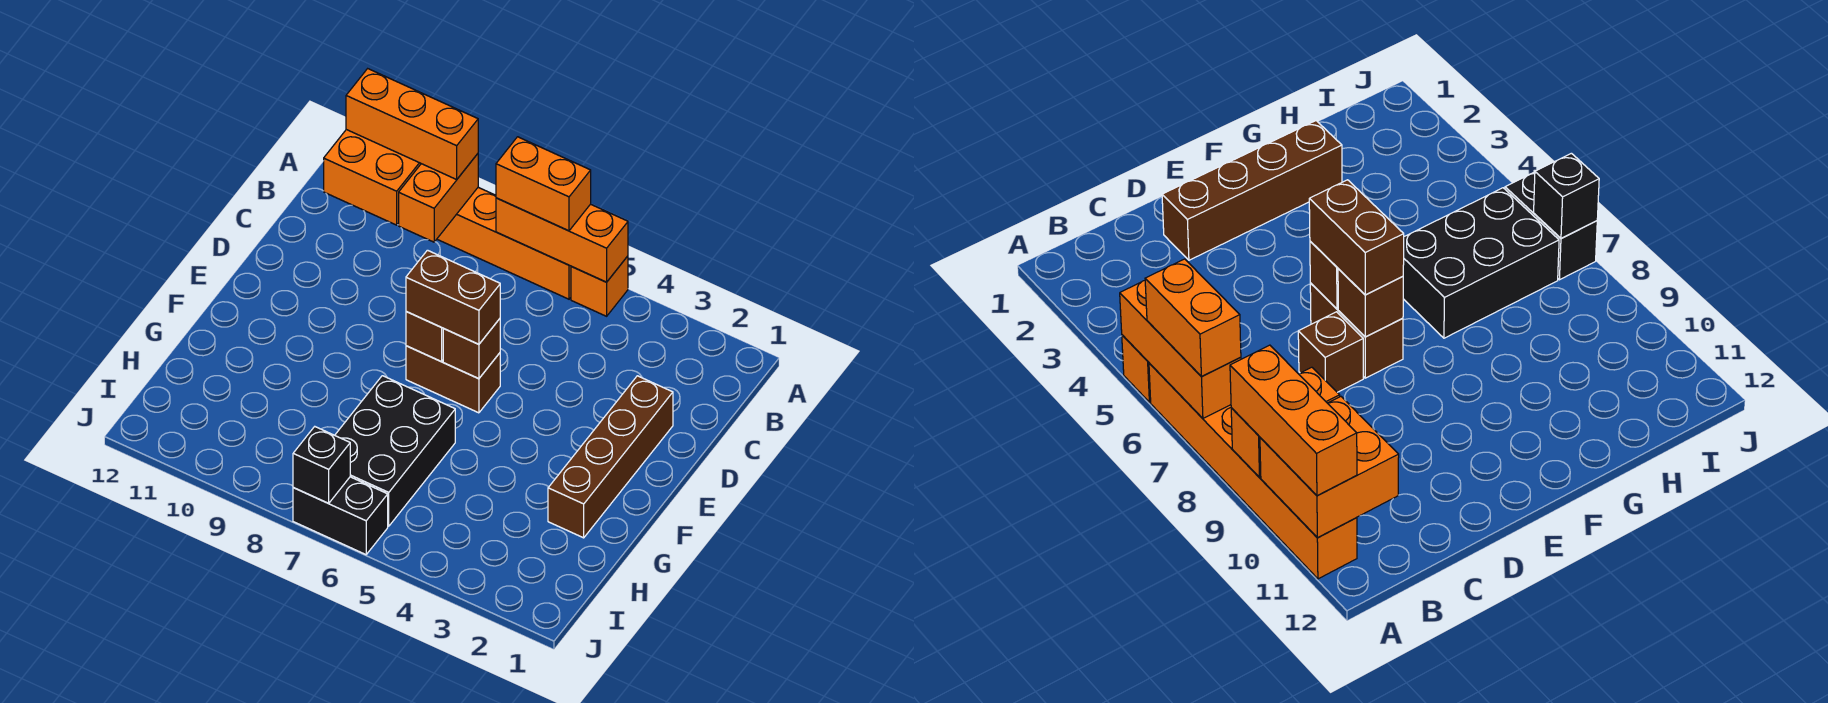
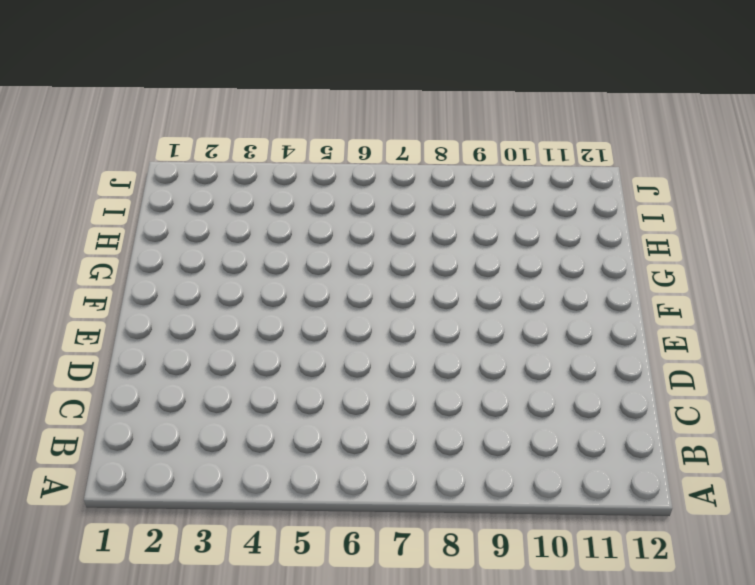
none -> orange 1x1 brick [571,256,628,316]
none -> orange 1x6 brick [437,187,571,299]
none -> brown 1x4 brick [548,376,673,538]

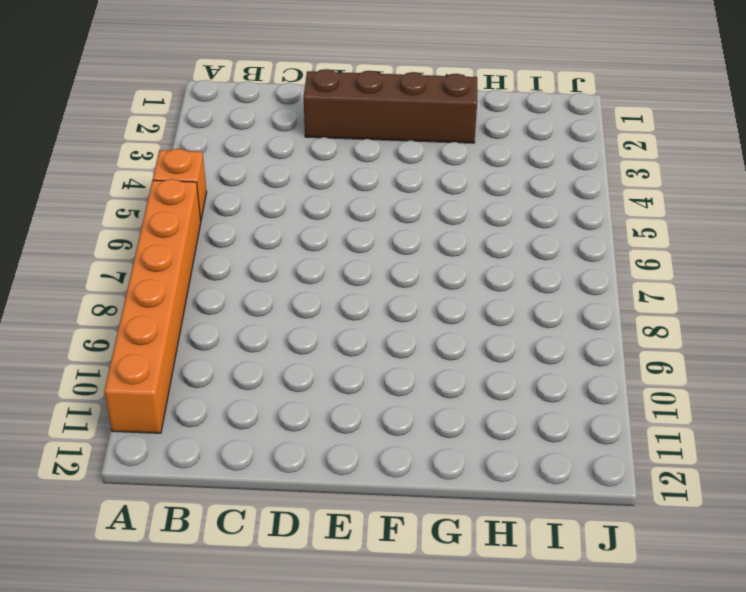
none -> brown 1x1 brick [1298,312,1363,392]
none -> brown 1x2 brick [406,346,500,413]
none -> black 2x3 brick [335,376,455,526]

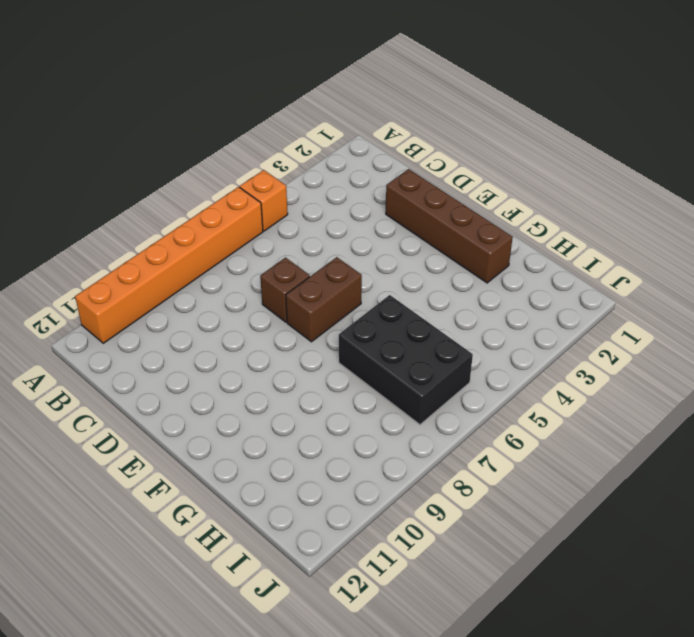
none -> black 1x2 brick [293,477,388,555]
none -> orange 1x3 brick [496,198,628,282]
none -> orange 1x2 brick [399,154,478,242]

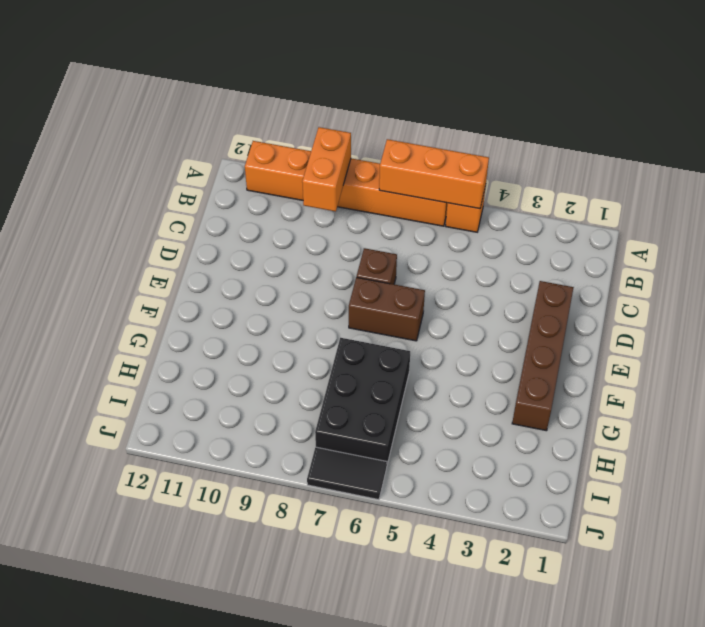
black 1x2 tile [307,447,387,500] -> black 1x2 brick [293,477,388,555]
none -> orange 2x2 brick [324,130,421,225]
none -> brown 1x1 brick [443,319,500,378]
none -> brown 1x1 brick [406,312,444,361]

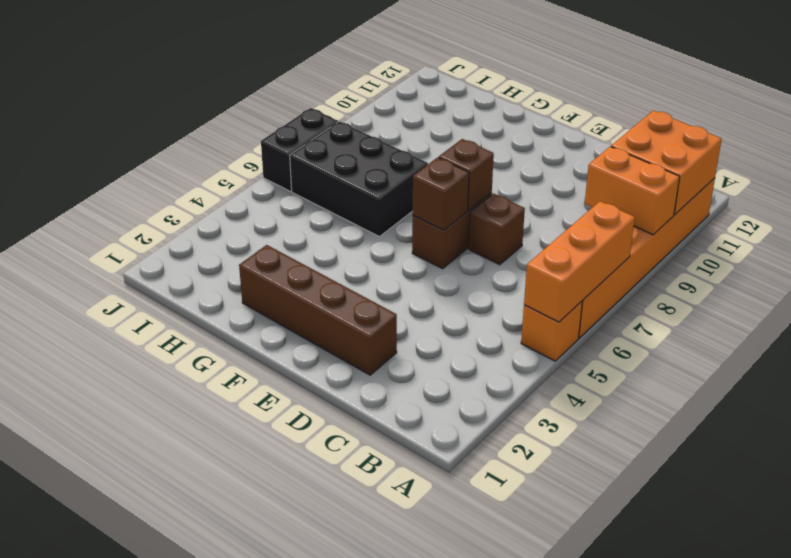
none -> black 1x1 brick [293,427,350,503]
none -> orange 1x2 brick [496,137,591,231]
none -> orange 1x3 brick [346,69,478,179]

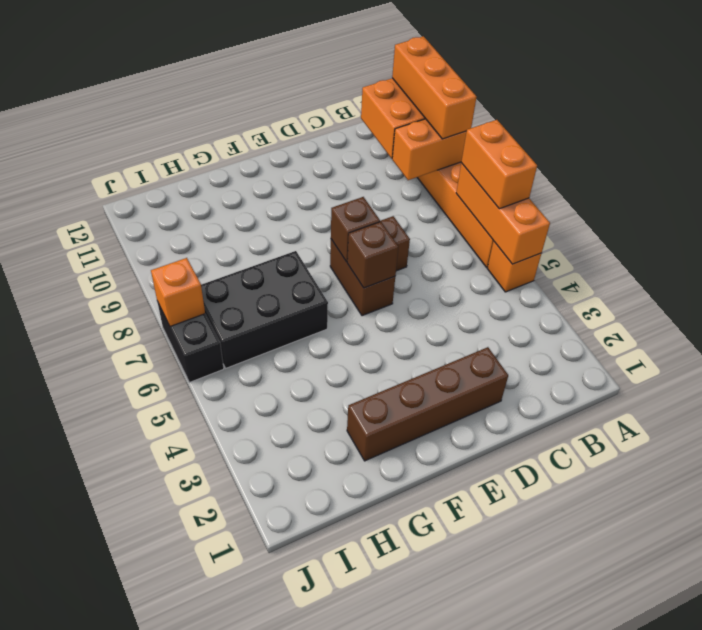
orange 1x1 brick [151,258,205,326] -> black 1x1 brick [293,427,350,503]
none -> brown 1x2 brick [406,250,500,344]

